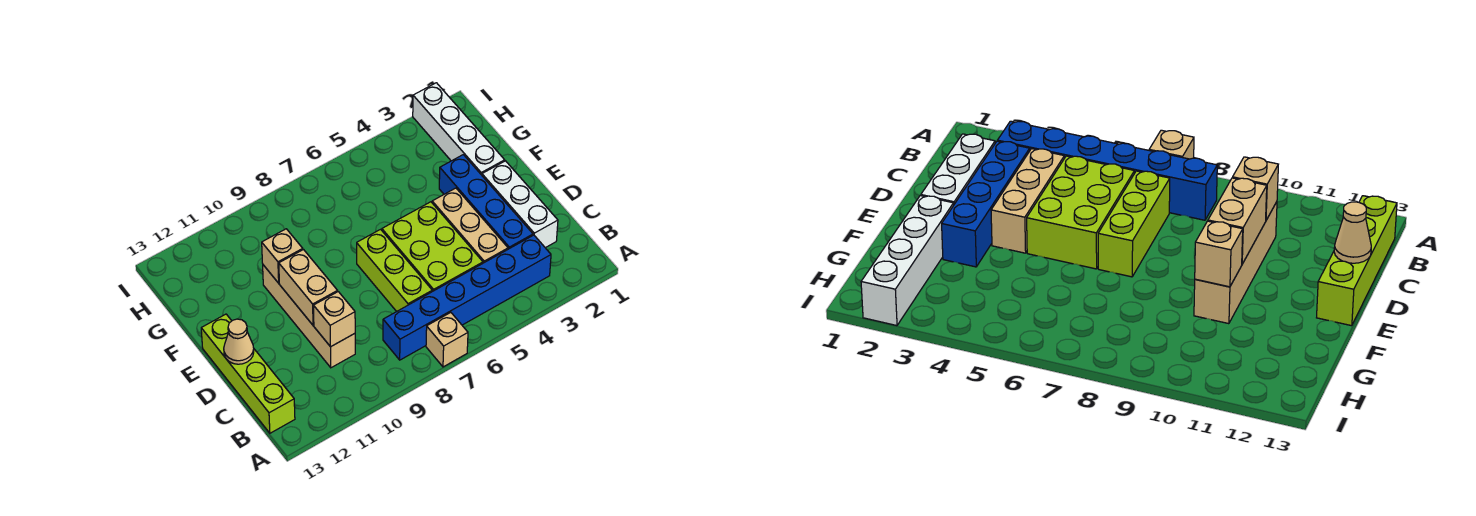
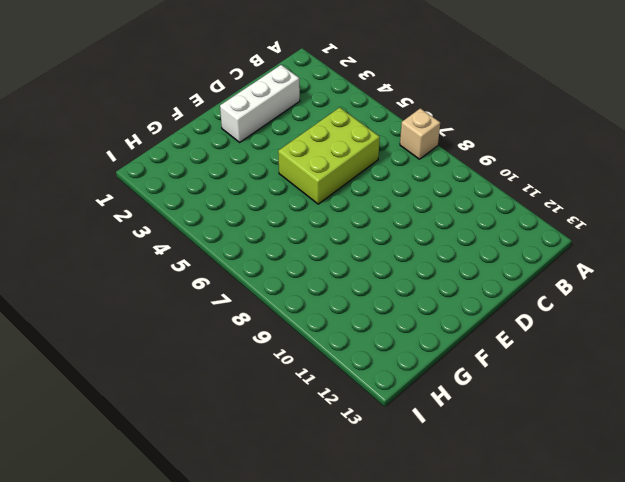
none -> blue 1x6 brick [383,235,551,360]
none -> lime 1x4 brick [201,314,295,433]
none -> blue 1x4 brick [439,155,533,249]

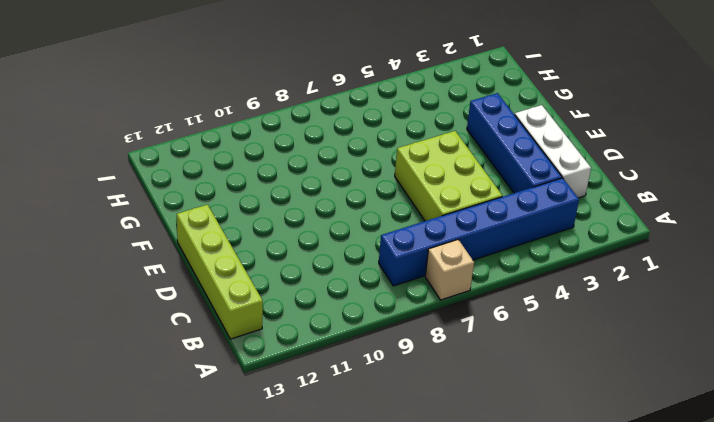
none -> tan 1x3 brick [432,188,508,263]
none -> lime 1x3 brick [357,229,432,312]
none -> tan 1x4 brick [263,265,355,368]

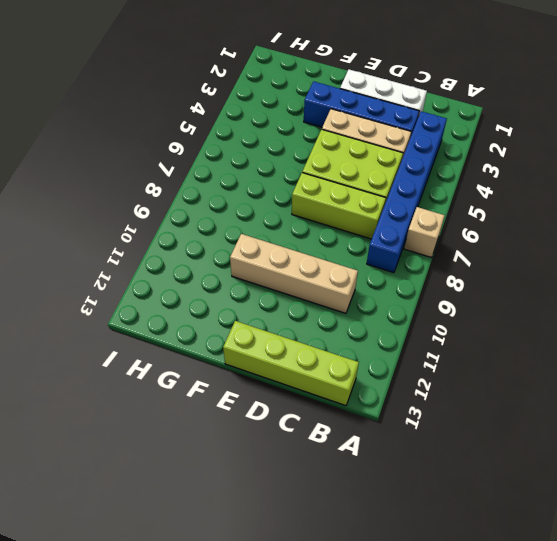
none -> white 1x4 brick [413,83,505,175]
none -> tan 1x1 brick [313,292,355,347]
none -> tan 1x2 brick [279,250,338,325]

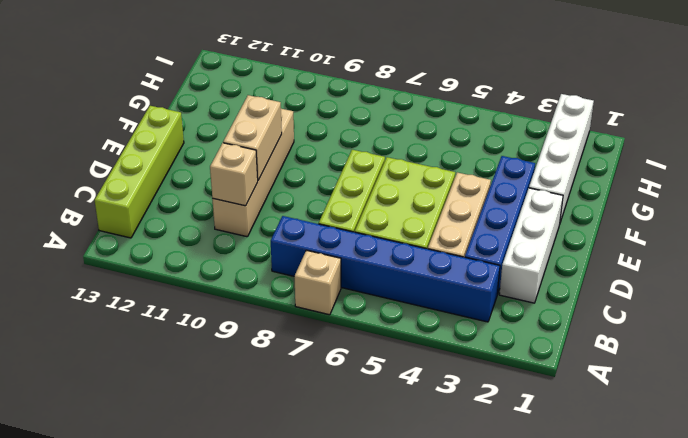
none -> tan 1x1 cone [224,319,254,364]
none -> tan 1x1 brick [262,229,303,283]

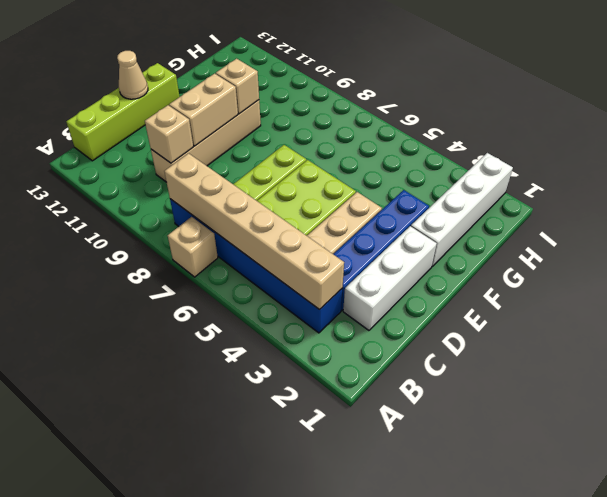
tan 1x6 brick [164,153,344,310] -> none

